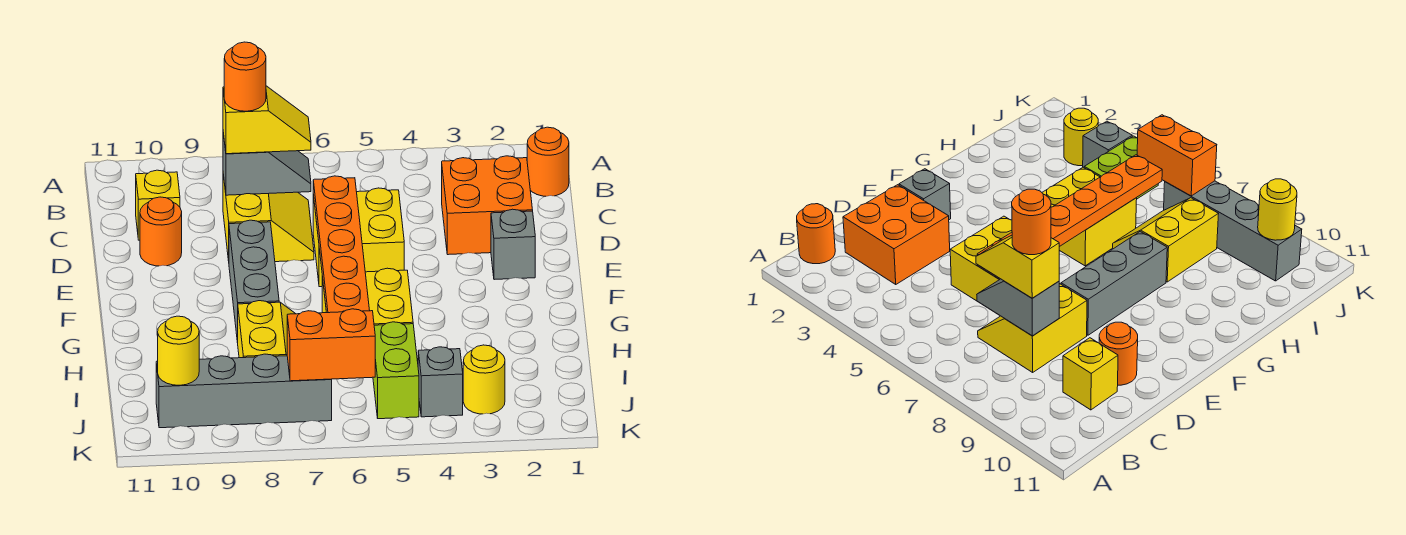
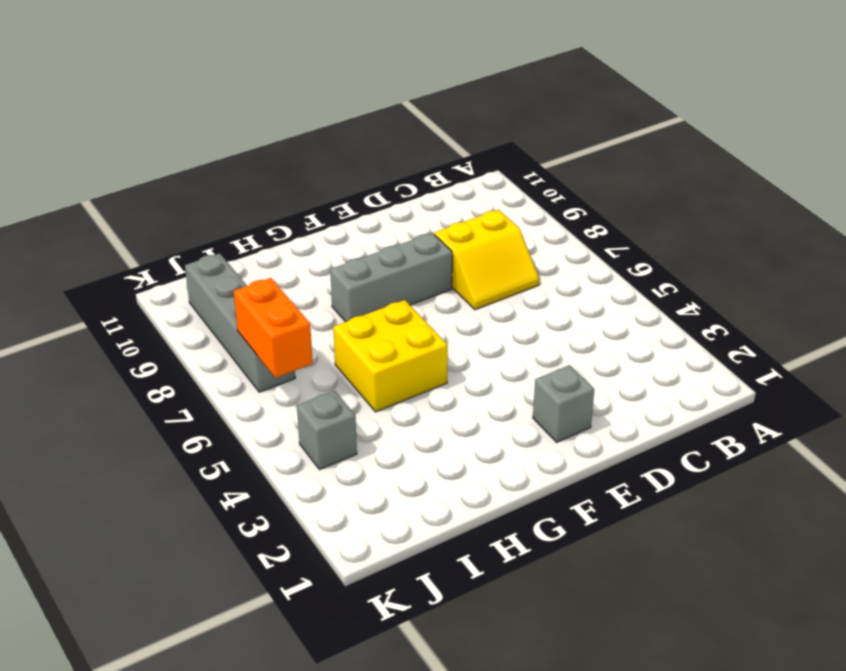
none -> orange 1x1 round brick [527,127,569,196]
none -> orange 2x2 brick [442,156,533,255]
none -> yellow 1x1 brick [136,170,180,240]

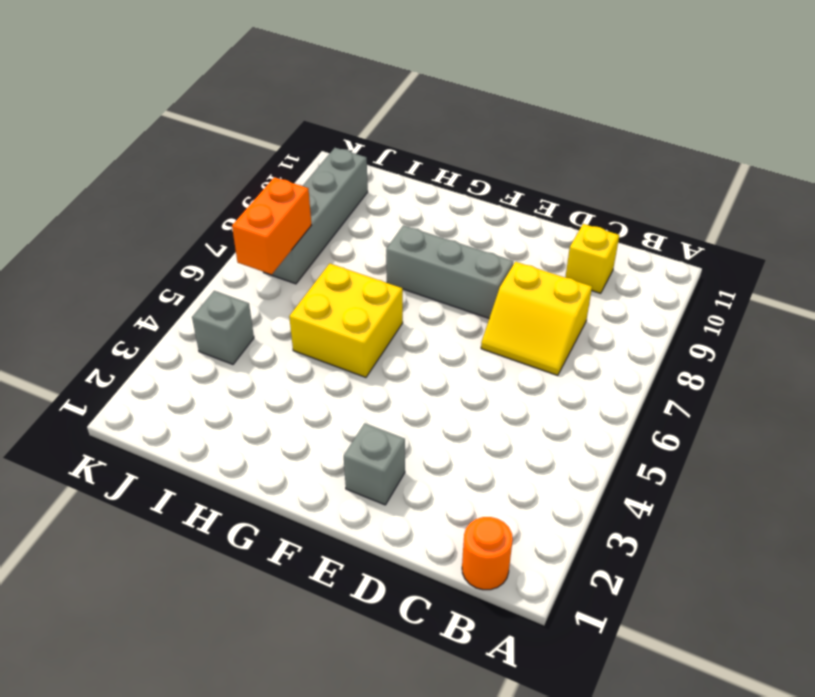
none -> orange 2x2 brick [442,156,533,255]
none -> yellow 2x2 brick [313,188,404,287]
none -> orange 1x1 round brick [140,197,182,266]

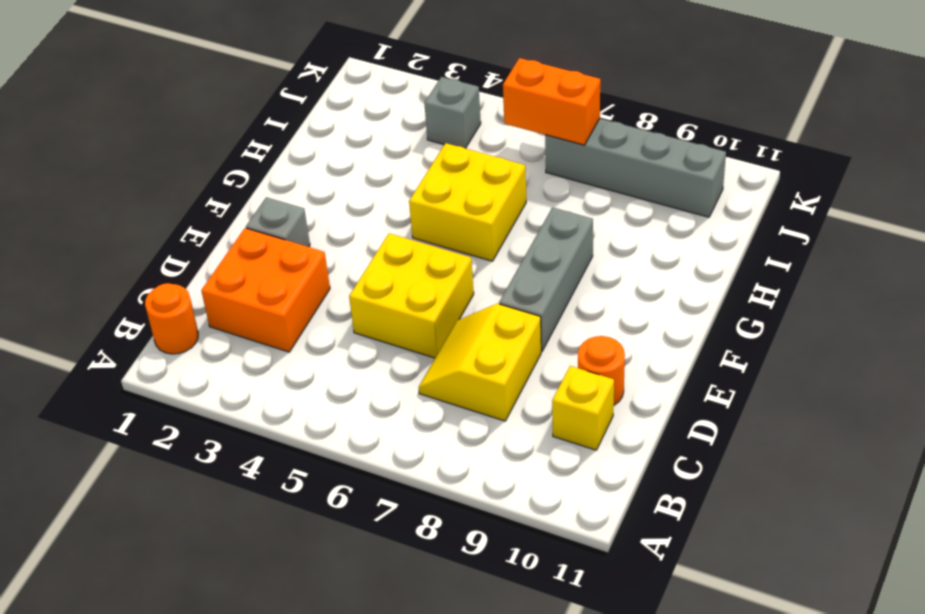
none -> yellow 2x2 slope [238,301,295,358]
none -> lime 1x2 brick [373,322,419,419]
none -> yellow 1x1 round brick [463,345,505,414]

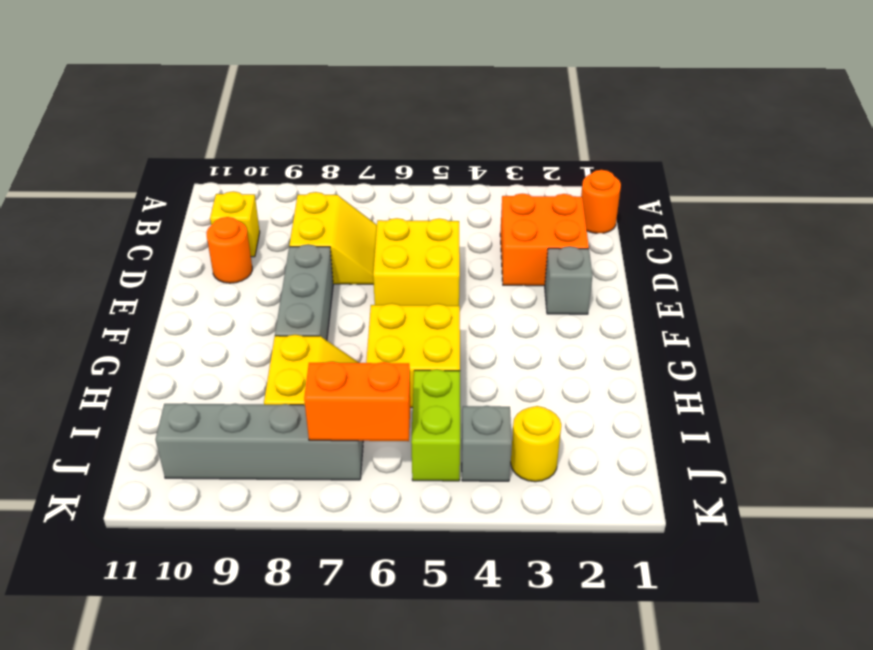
none -> grey 1x2 slope [223,133,311,195]
none -> orange 1x6 plate [313,176,370,313]
none -> yellow 1x1 round brick [158,316,199,385]

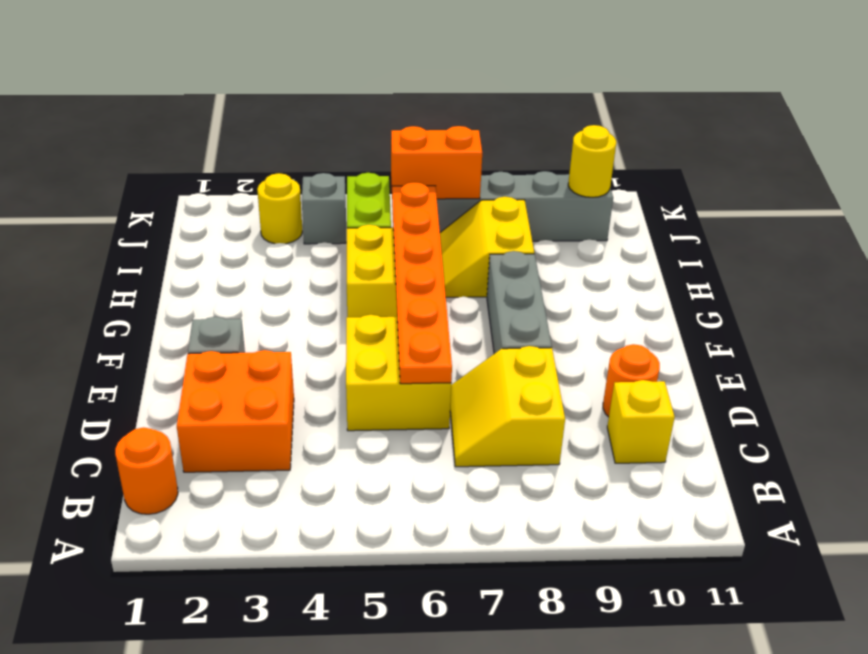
none -> grey 1x2 slope [223,133,311,195]
none -> yellow 1x2 slope [223,86,311,154]
none -> orange 1x1 round brick [224,42,266,111]

